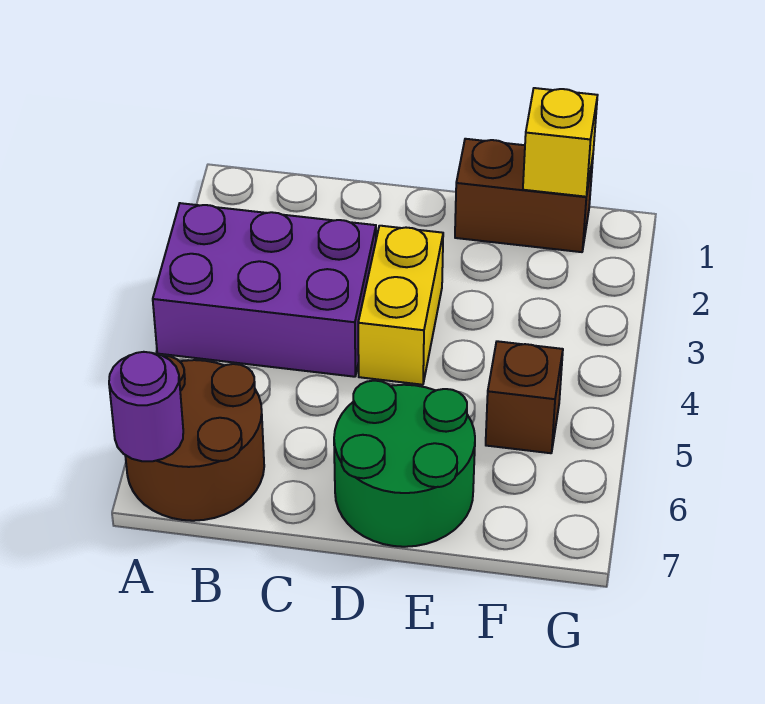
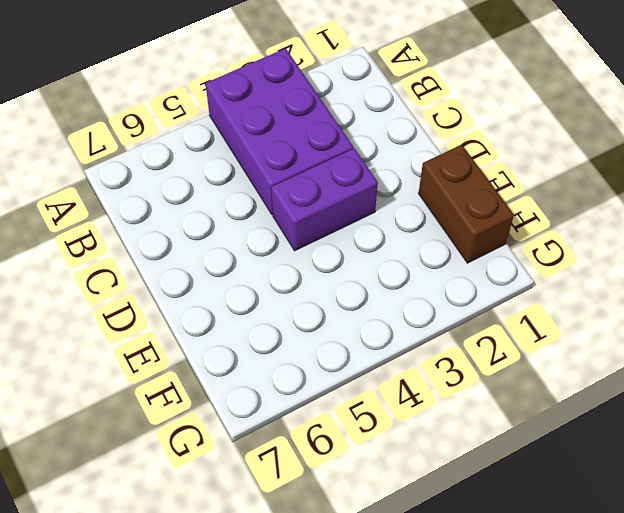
purple 1x2 brick [271,148,378,251] -> yellow 1x2 brick [358,226,443,385]
none -> brown 2x2 round brick [125,356,264,521]
none -> green 2x2 round brick [334,381,475,547]

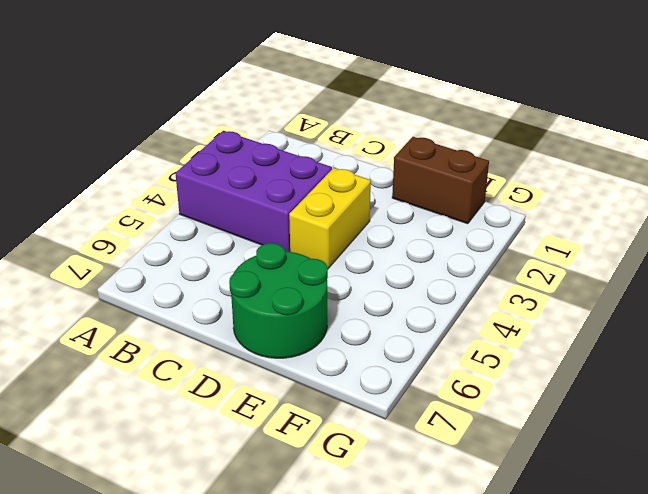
none -> brown 2x2 round brick [125,356,264,521]
none -> brown 1x1 brick [486,341,563,453]

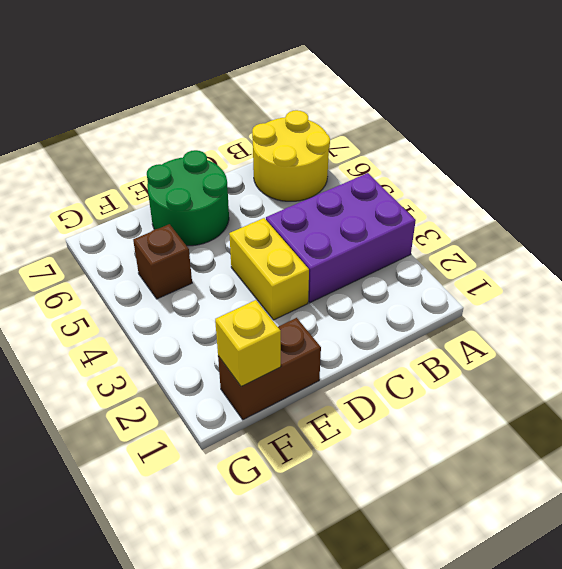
yellow 2x2 round brick [252,110,330,201] -> brown 2x2 round brick [125,356,264,521]
none -> purple 1x1 round brick [109,352,183,461]

